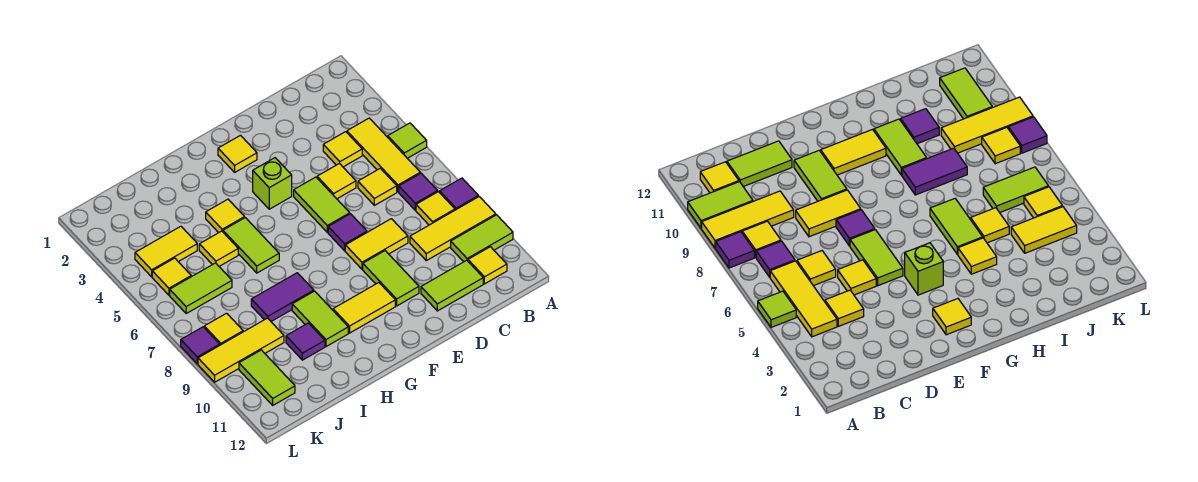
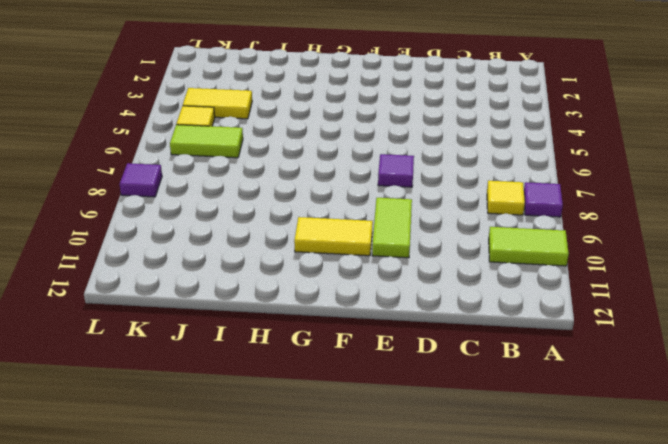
none -> lime 1x1 tile [388,123,427,158]
none -> yellow 1x3 tile [410,197,496,261]
none -> yellow 1x3 tile [347,118,420,192]
none -> purple 1x1 tile [399,173,438,210]

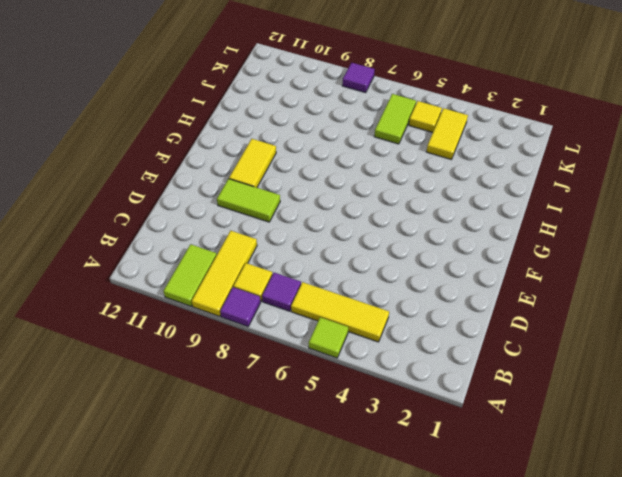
none -> yellow 1x1 tile [468,247,507,284]
none -> yellow 1x1 tile [323,132,362,167]
none -> yellow 1x1 tile [358,168,397,205]
none -> lime 1x2 tile [421,260,483,311]

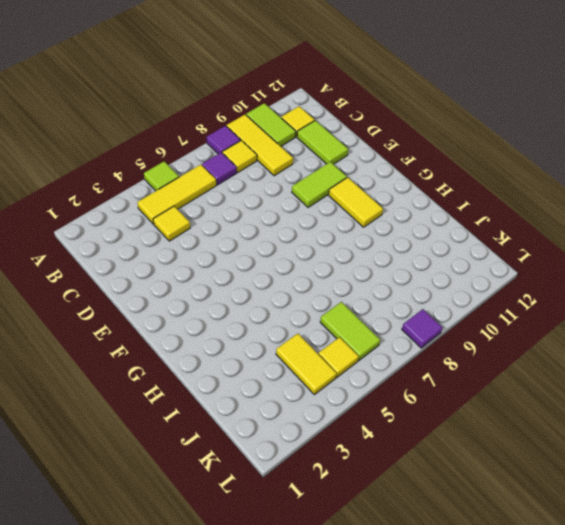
none -> yellow 1x1 tile [358,168,397,205]
none -> yellow 1x1 tile [317,163,356,199]
none -> yellow 1x2 tile [345,219,408,269]
none -> lime 1x2 tile [294,177,350,232]

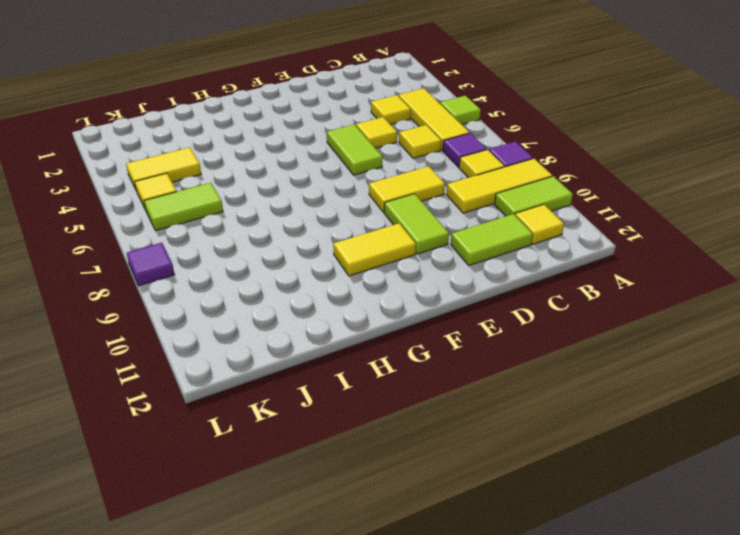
none -> purple 1x1 tile [328,214,367,251]
none -> yellow 1x1 tile [218,135,257,172]
none -> lime 1x1 brick [253,158,292,209]
none -> yellow 1x1 tile [206,199,245,233]

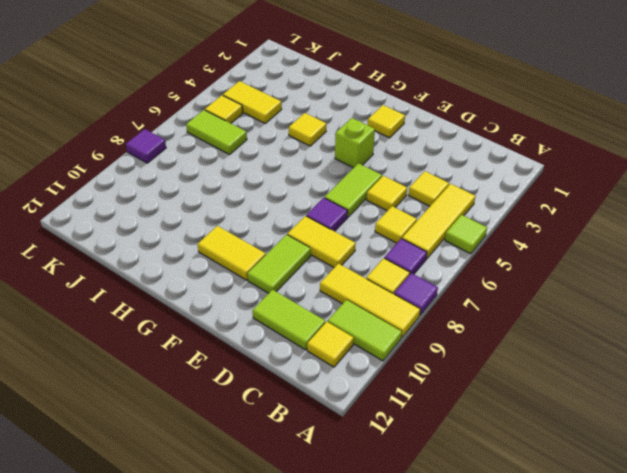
none -> lime 1x2 tile [223,218,279,273]
none -> purple 1x2 tile [251,273,314,321]
none -> lime 1x2 tile [292,291,348,347]
none -> yellow 1x1 tile [199,231,238,266]

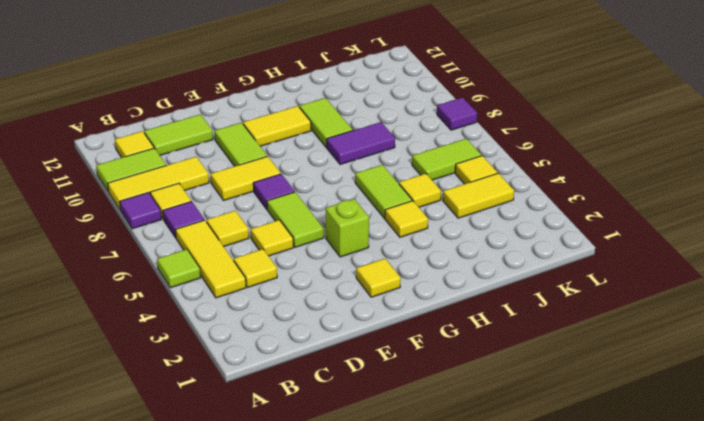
none -> purple 1x1 tile [286,323,325,360]
none -> yellow 1x3 tile [198,318,284,382]
none -> yellow 1x1 tile [204,313,243,345]
none -> lime 1x2 tile [239,350,295,405]

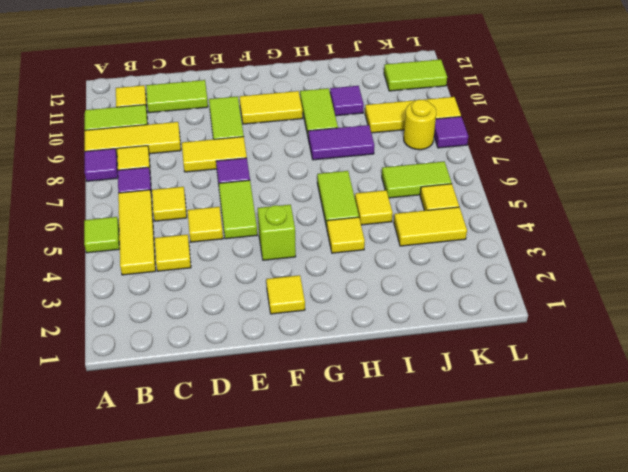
yellow 1x1 round brick [404,100,436,150] -> yellow 1x1 tile [204,313,243,345]
lime 1x2 tile [384,59,447,91] -> lime 1x2 tile turned to [239,350,295,405]

